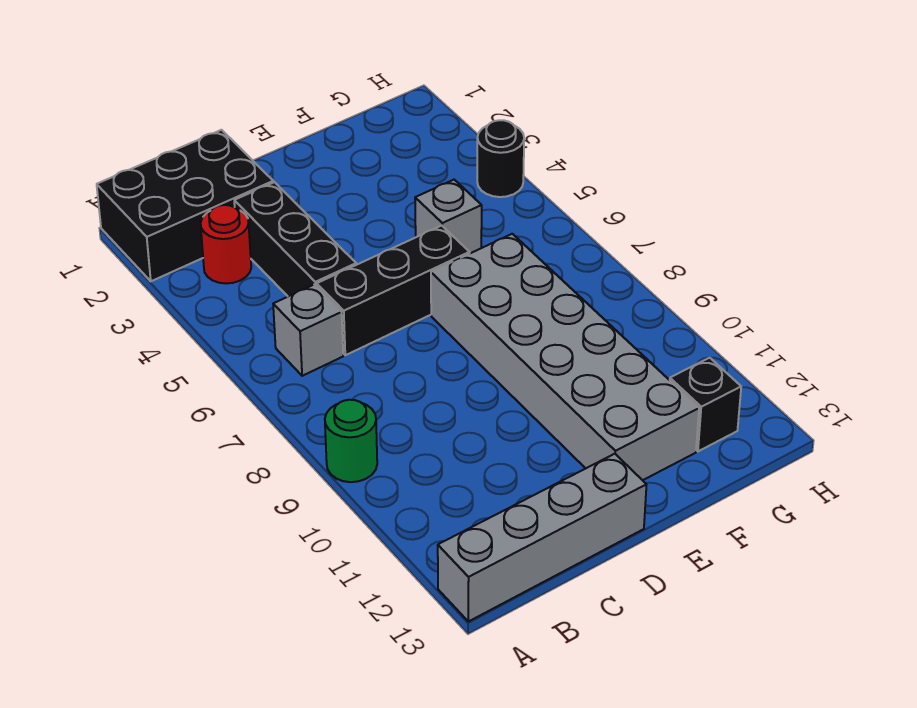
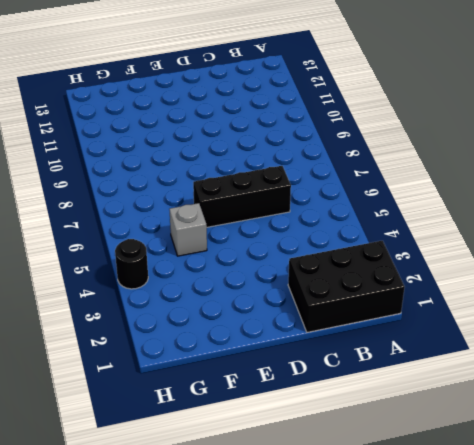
none -> green 1x1 round brick [325,400,377,482]
none -> grey 1x4 brick [438,454,647,622]

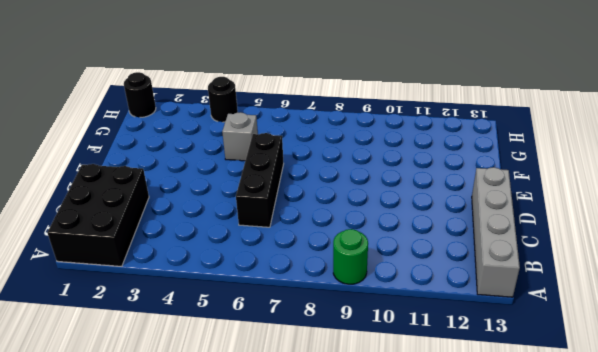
black 1x1 round brick [124,72,156,117] -> none
none -> red 1x1 round brick [201,205,251,283]
none -> grey 1x1 brick [273,285,343,376]

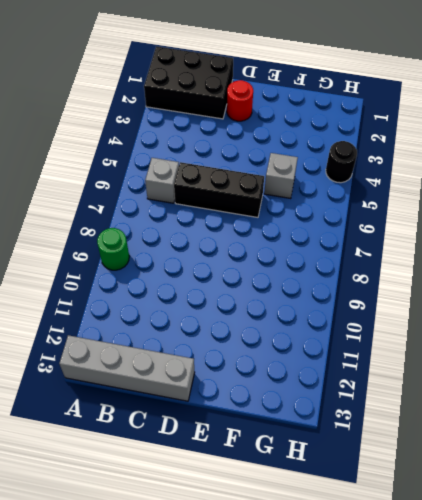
red 1x1 round brick [227,80,253,121] -> red 1x1 round brick moved to [201,205,251,283]
none -> black 1x3 brick [234,182,356,296]
none -> grey 2x6 brick [431,234,699,480]

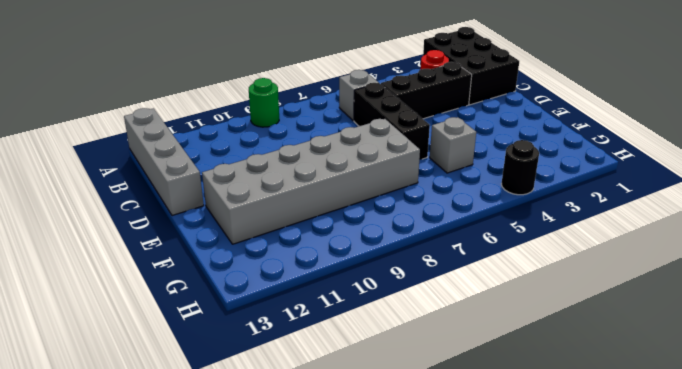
none -> black 1x1 brick [670,358,741,451]

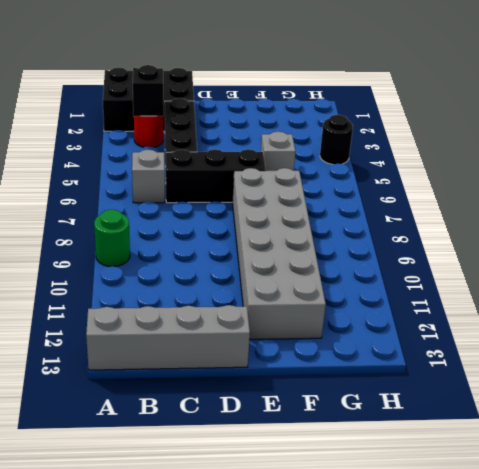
black 1x1 brick [133,65,164,116] -> black 1x1 brick moved to [670,358,741,451]

